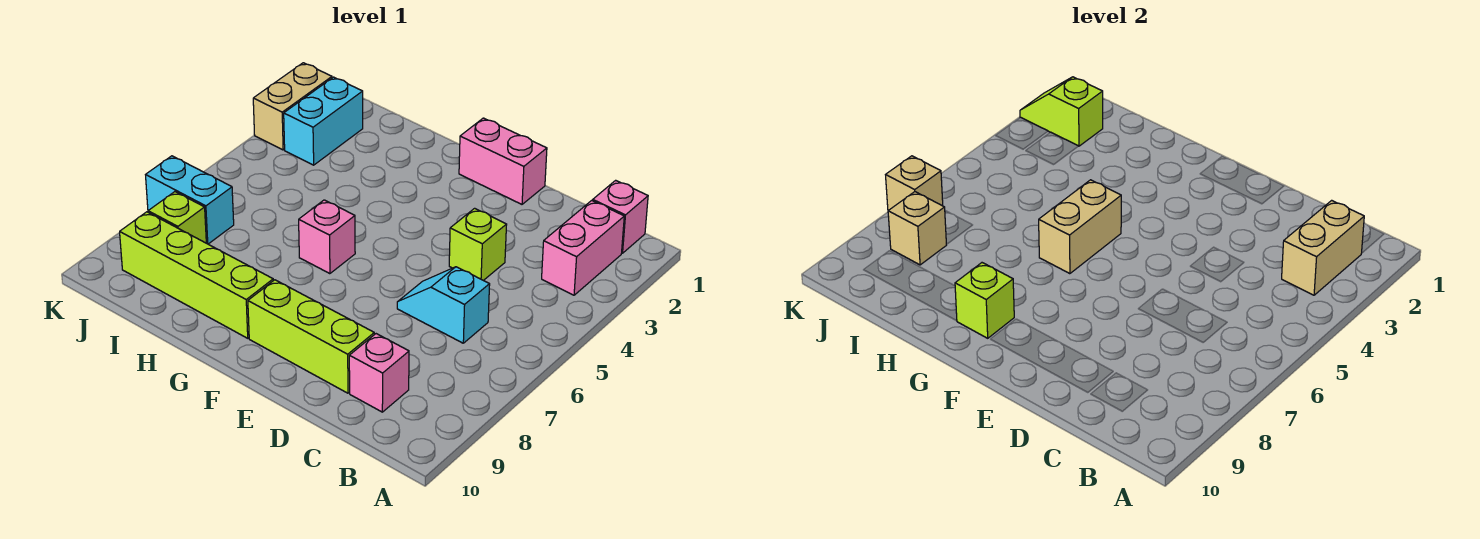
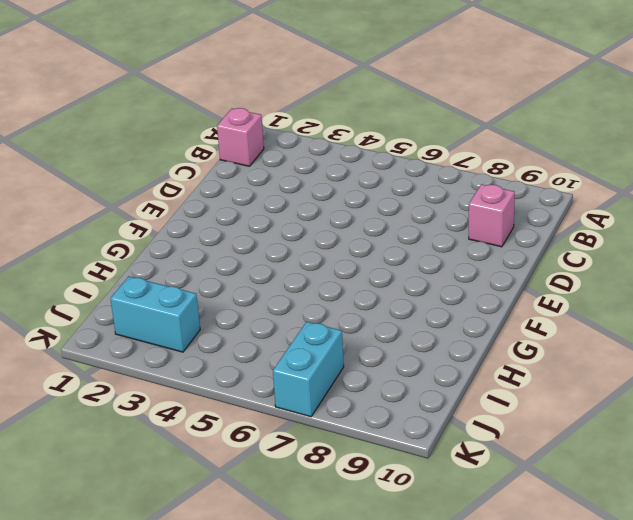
none -> pink 1x2 brick [542,200,624,295]
none -> cyan 1x2 slope [397,267,490,343]
none -> lime 1x1 brick [449,208,507,280]

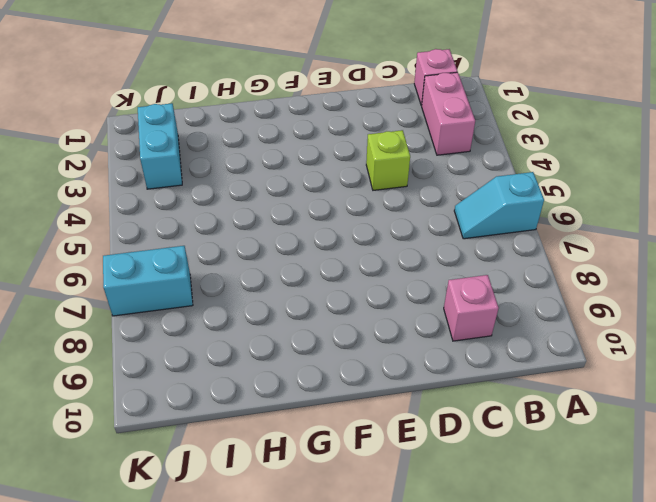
cyan 1x2 slope [454,172,544,239] -> cyan 1x2 slope moved to [397,267,490,343]
none -> lime 1x3 brick [248,280,374,393]
none -> pink 1x2 brick [459,118,547,204]
none -> pink 1x1 brick [299,200,355,274]

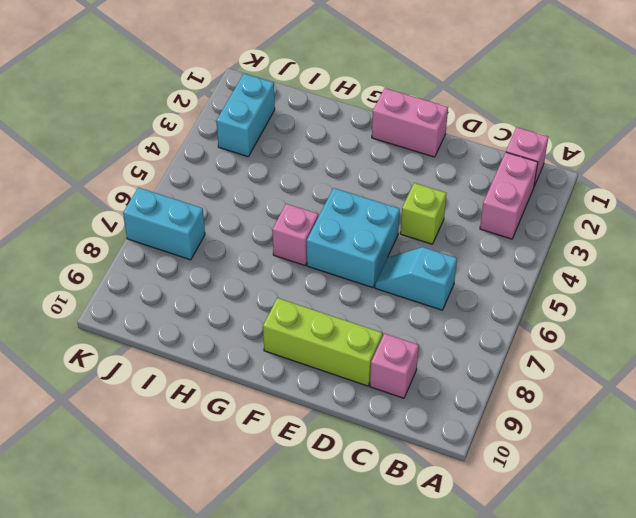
cyan 2x2 brick [307,188,400,288] -> none
none -> lime 1x4 brick [120,212,273,338]
none -> lime 1x1 brick [148,192,206,243]
none -> tan 1x2 brick [253,63,332,150]

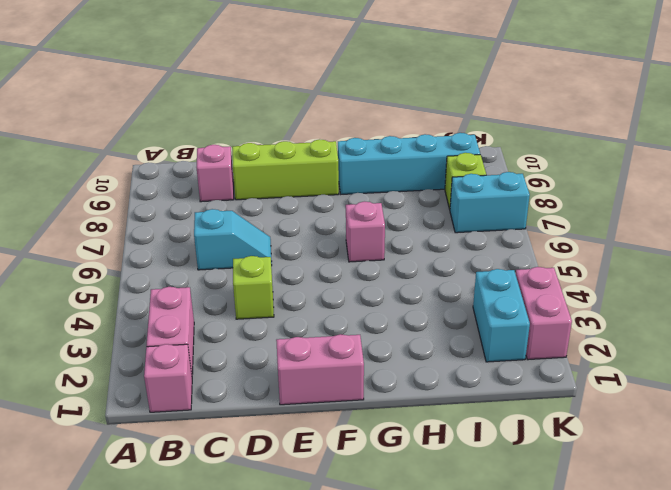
cyan 1x4 brick [338,133,480,194] -> lime 1x4 brick [120,212,273,338]
pink 1x2 brick [516,267,572,360] -> tan 1x2 brick [253,63,332,150]
none -> tan 1x2 brick [1282,200,1364,295]
none -> tan 1x2 brick [1039,180,1121,274]
none -> lime 1x1 brick [955,263,1014,338]

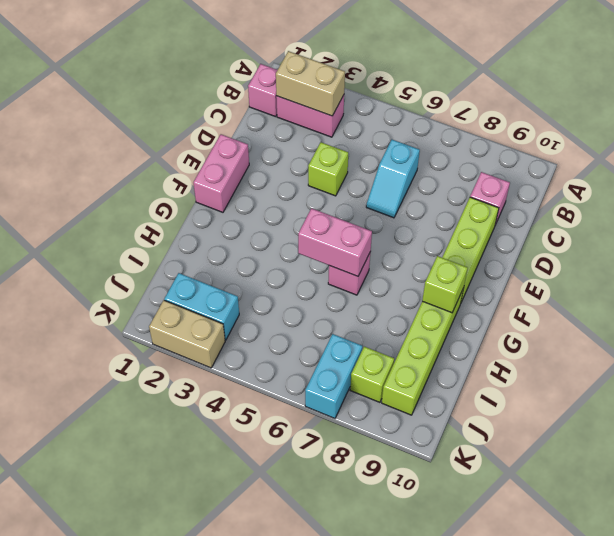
pink 1x2 brick [298,208,372,276] -> tan 1x2 brick [1039,180,1121,274]
none -> lime 1x2 slope [1020,77,1103,146]
none -> tan 1x1 brick [888,192,946,265]
none -> tan 1x1 brick [886,156,943,210]

